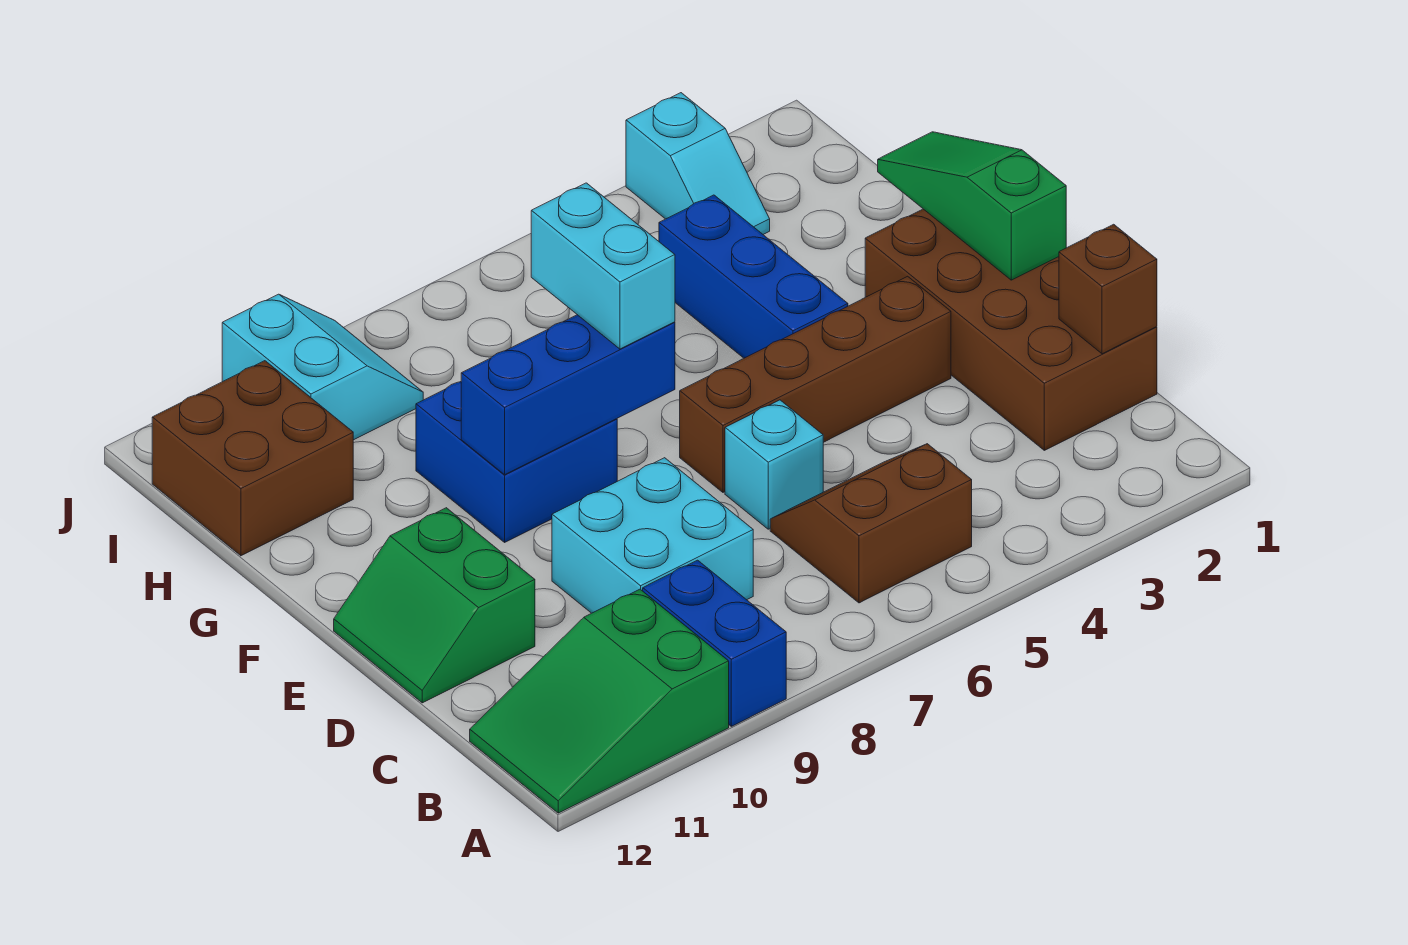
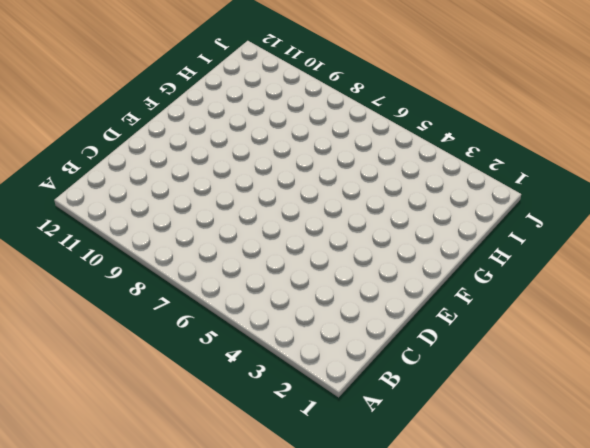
none -> blue 1x2 brick [643,560,786,726]
none -> green 2x3 slope [470,589,729,813]
none -> brown 2x2 slope [770,444,972,603]

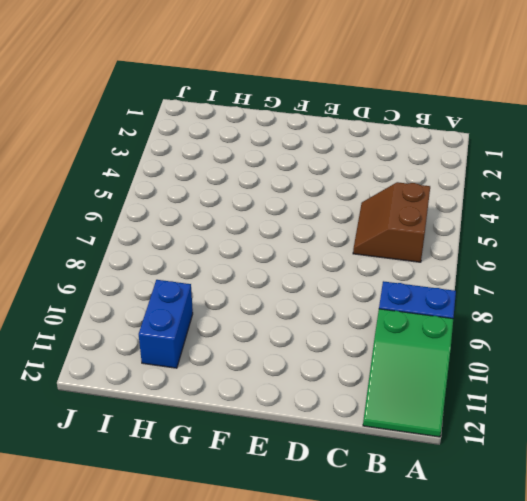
blue 1x2 brick [139,280,193,368] -> brown 2x2 brick [152,361,353,556]
none -> brown 2x4 brick [865,209,1157,450]
none -> cyan 2x2 brick [552,458,753,613]
none -> cyan 1x1 brick [725,400,823,529]

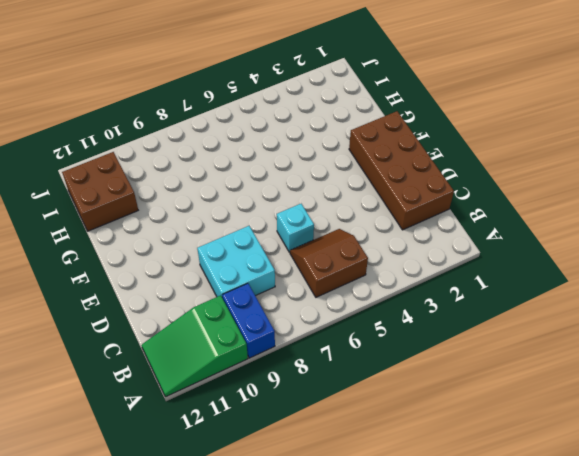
none -> green 2x2 slope [334,508,535,703]
none -> brown 1x4 brick [680,276,951,492]
none -> blue 1x3 brick [659,195,848,358]

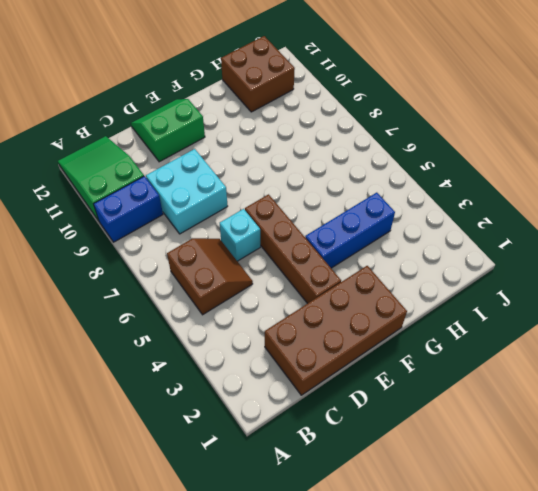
none -> blue 2x2 brick [416,382,617,542]
none -> cyan 1x2 slope [626,93,770,234]
none -> cyan 2x2 slope [222,294,423,440]

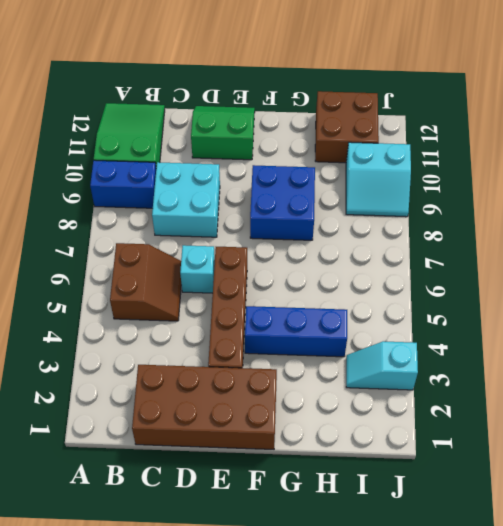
none -> brown 1x1 brick [1059,224,1157,354]
none -> green 1x3 slope [878,132,1066,280]
none -> blue 1x3 brick [461,315,675,475]

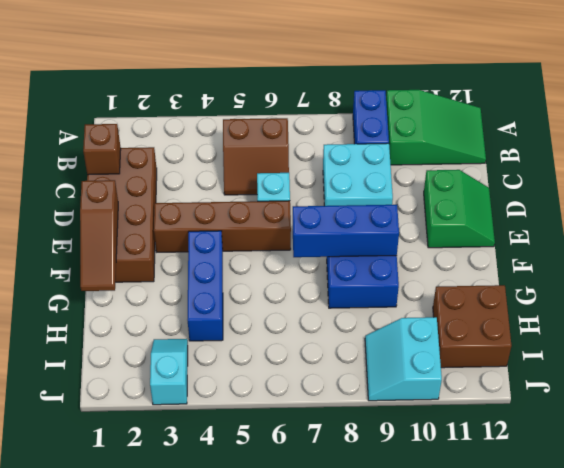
brown 1x3 slope [80,180,118,291] -> green 1x3 slope [878,132,1066,280]
none -> cyan 1x2 brick [531,183,675,349]

